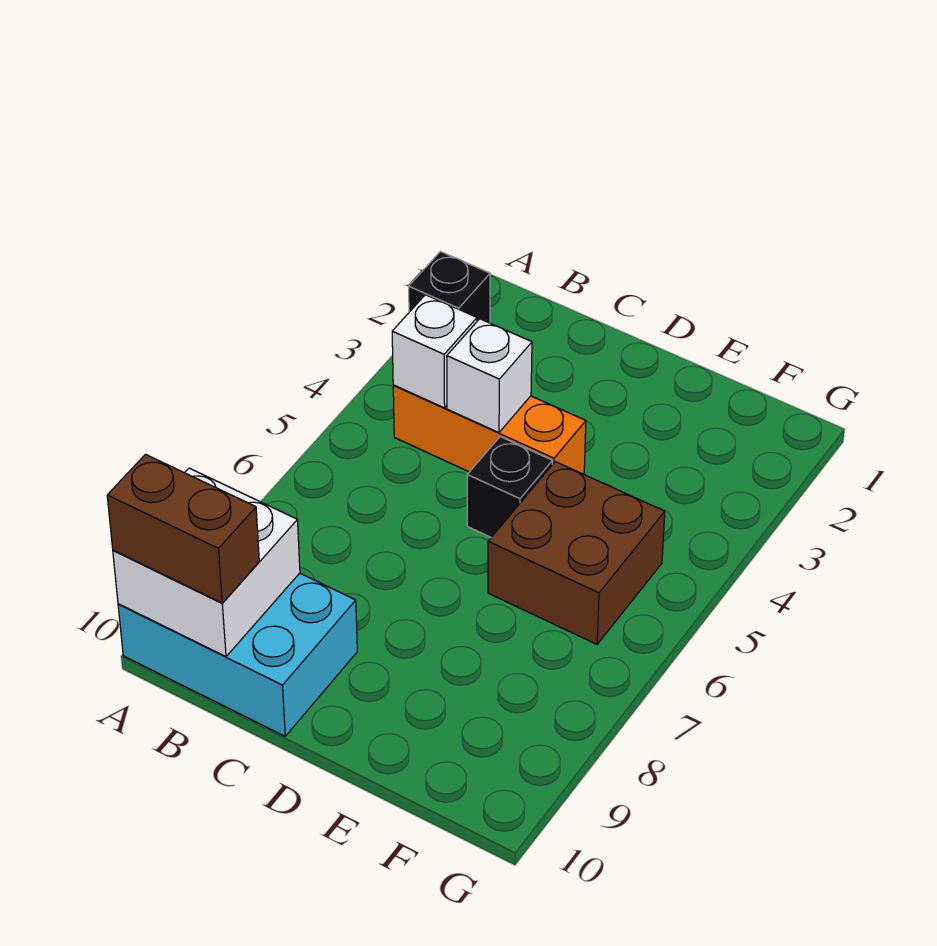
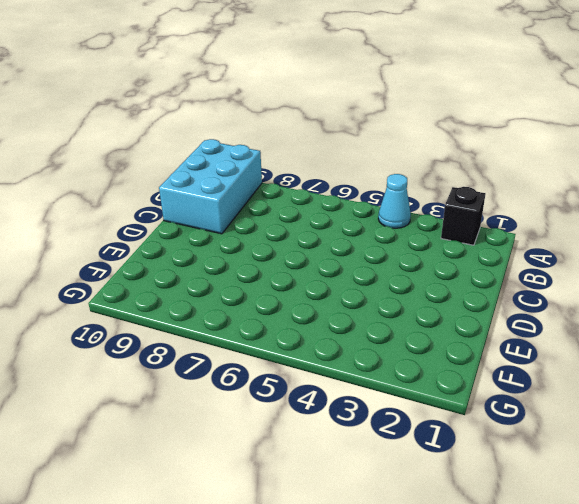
cyan 1x1 cone [378,174,411,228] -> none
none -> orange 1x3 brick [393,385,586,474]
none -> black 1x1 brick [467,437,553,537]

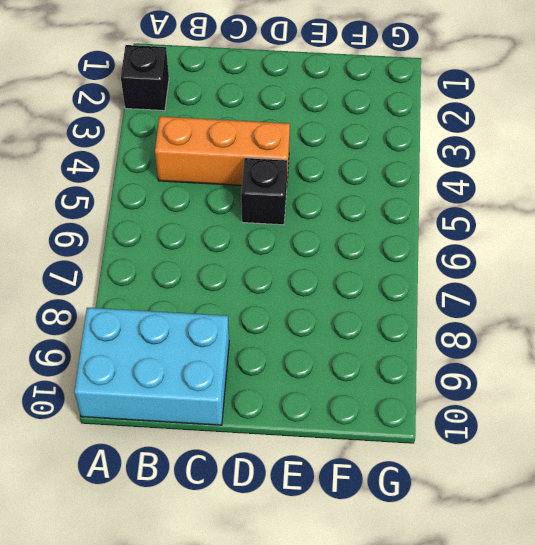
none -> brown 2x2 brick [488,462,665,644]
none -> white 2x2 brick [113,468,300,657]

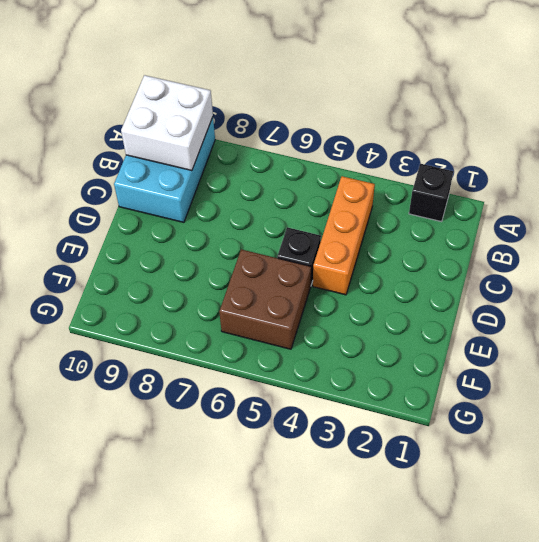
none -> white 1x1 brick [392,295,477,408]
none -> white 1x1 brick [447,319,532,433]

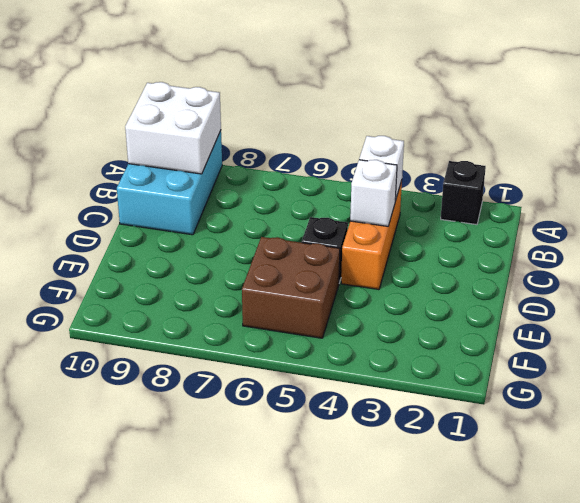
none -> brown 1x2 brick [107,454,259,603]

